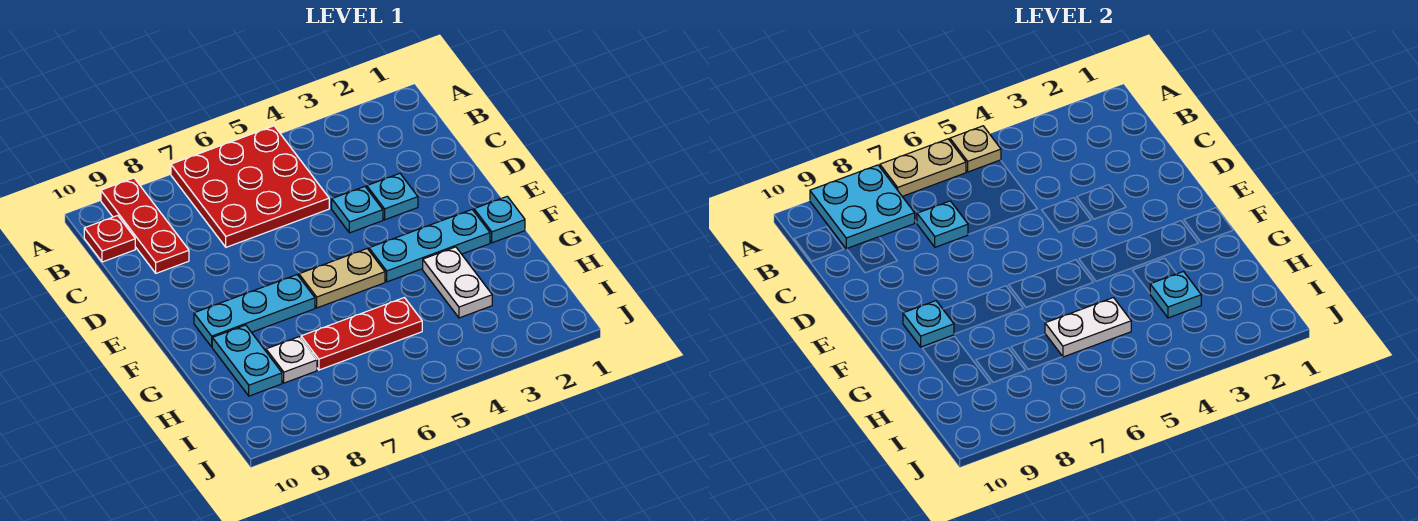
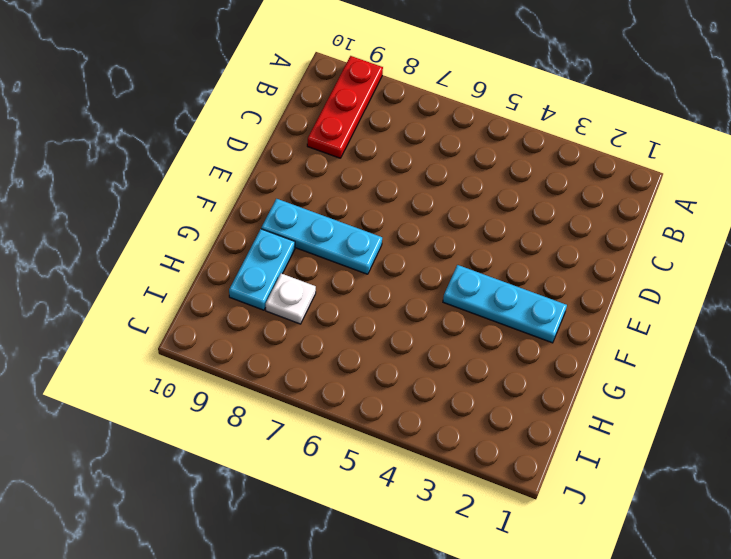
none -> red 3x3 plate [171,126,329,247]
none -> red 1x1 plate [84,216,135,262]
none -> cyan 1x1 plate [367,173,418,220]

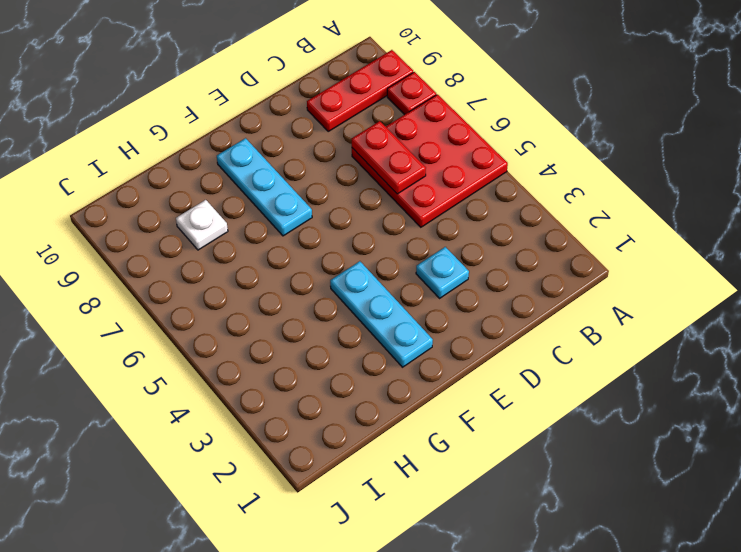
red 1x1 plate [387,72,436,115] -> red 1x1 plate moved to [84,216,135,262]
red 1x2 plate [352,121,426,194] -> cyan 1x1 plate [917,201,968,247]
none -> cyan 1x1 plate [332,187,383,233]
none -> cyan 1x1 plate [474,196,525,243]
none -> tan 1x2 plate [299,249,385,308]

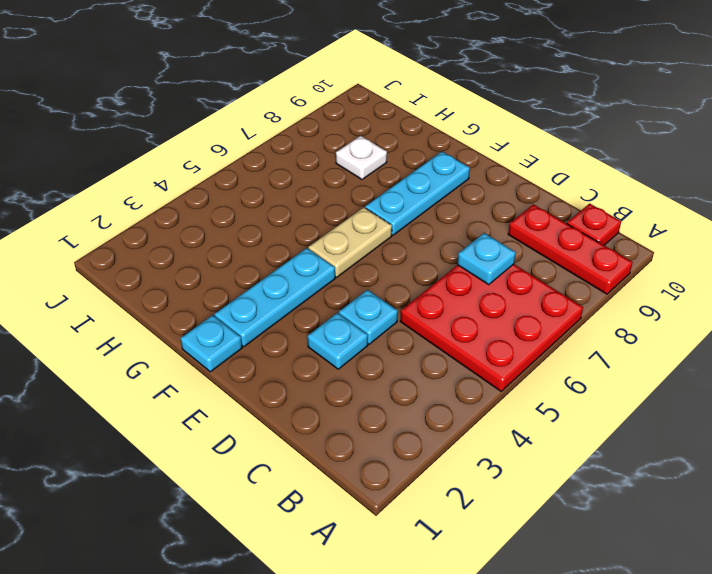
none -> white 1x2 plate [423,247,492,318]
none -> cyan 1x2 plate [212,325,282,396]
none -> red 1x3 plate [301,298,422,370]

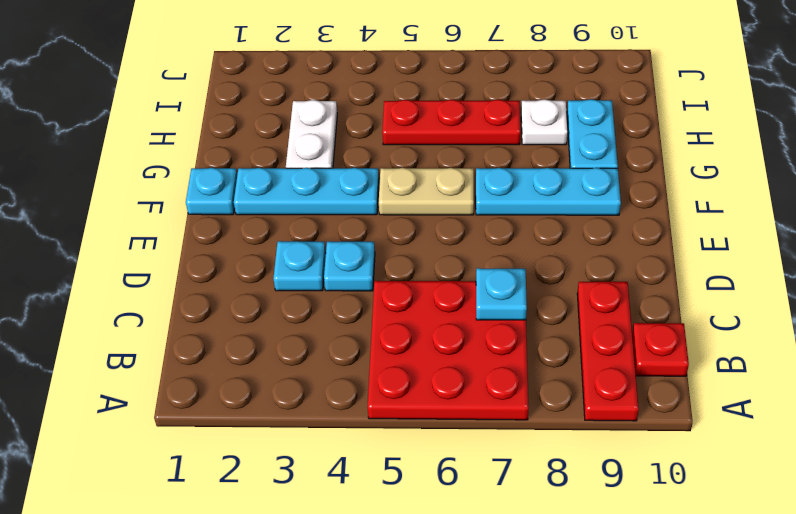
none -> tan 1x1 plate [950,126,1001,172]
none -> tan 1x2 plate [880,139,966,196]
none -> cyan 2x2 plate [810,165,915,249]

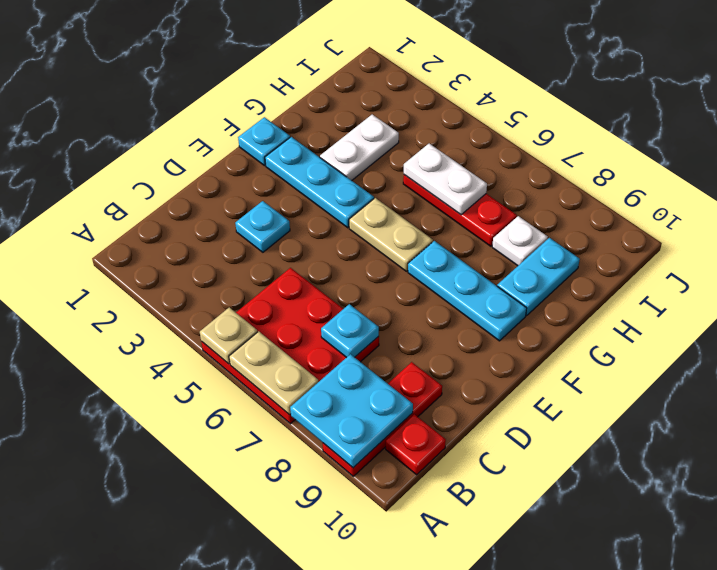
none -> cyan 1x1 plate [332,187,383,233]
none -> cyan 1x1 plate [903,301,954,347]
none -> cyan 1x1 plate [1150,272,1201,318]

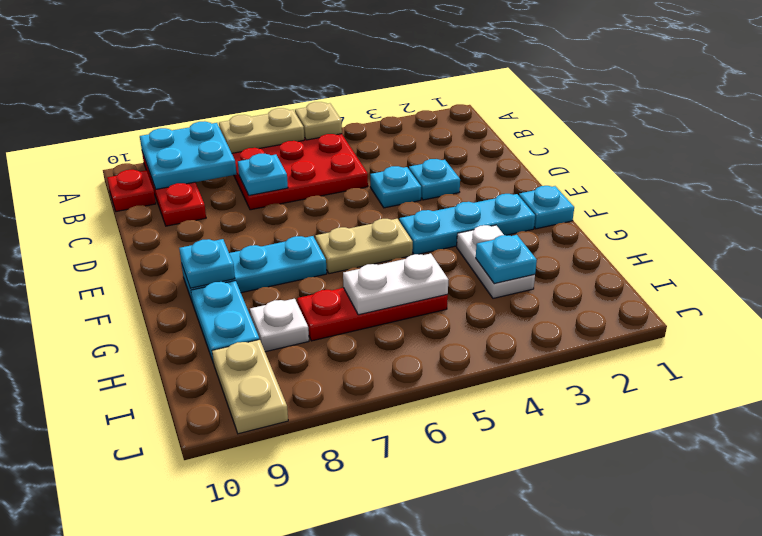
tan 1x2 plate [212,340,288,434] -> none

